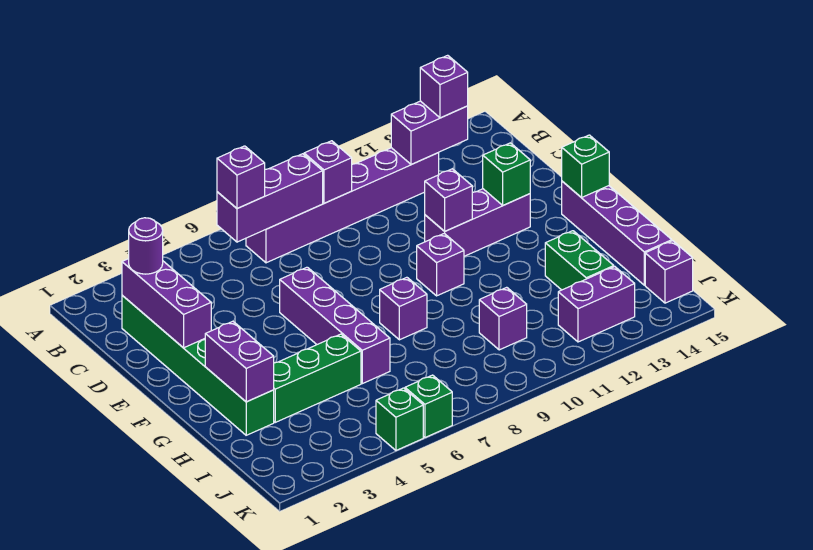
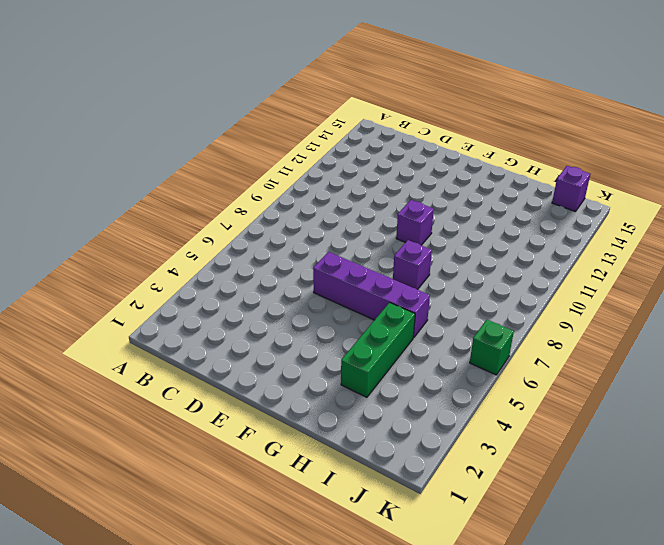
none -> purple 1x6 brick [246,148,439,263]
none -> green 1x6 brick [122,295,274,435]
none -> purple 1x3 brick [425,189,530,256]

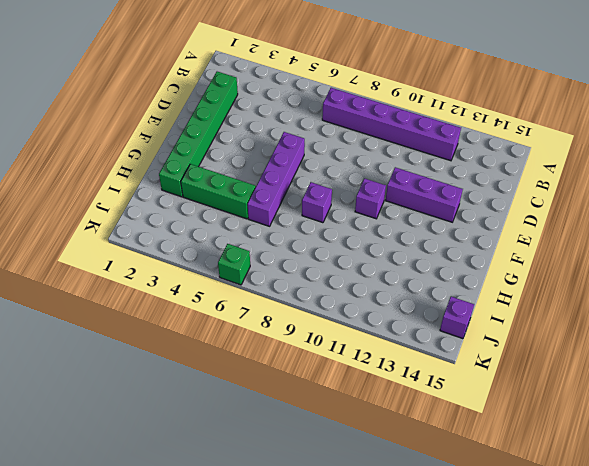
none -> purple 1x4 brick [562,181,672,285]
none -> green 1x2 brick [545,231,614,290]
none -> purple 1x1 brick [479,287,527,350]

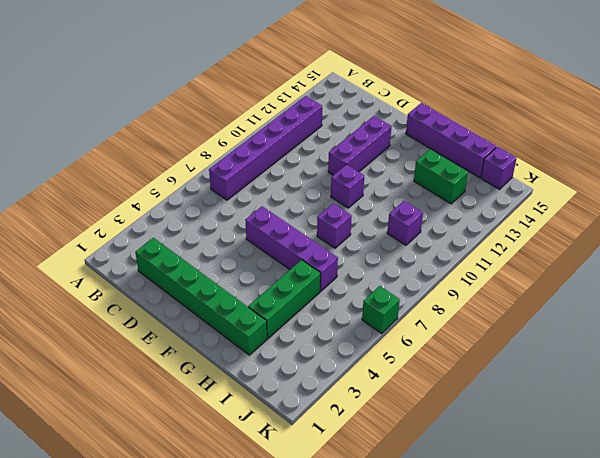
none -> purple 1x2 brick [558,267,635,342]
none -> green 1x1 brick [376,388,423,450]
none -> purple 1x3 brick [217,154,323,242]

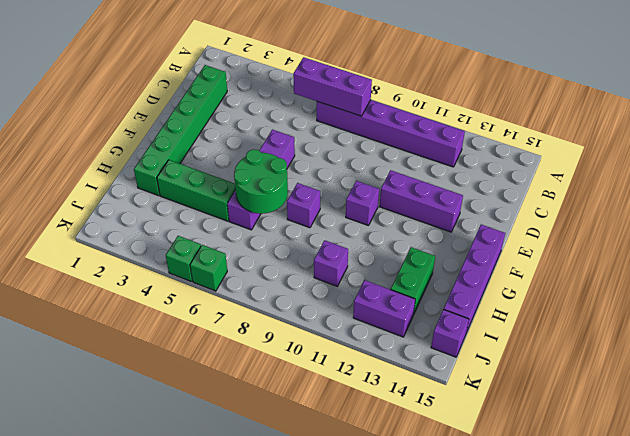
green 2x2 round brick [234,149,288,214] -> none
none -> purple 1x1 brick [304,141,352,203]
none -> purple 1x2 brick [391,101,468,165]
none -> purple 1x3 brick [122,259,211,348]

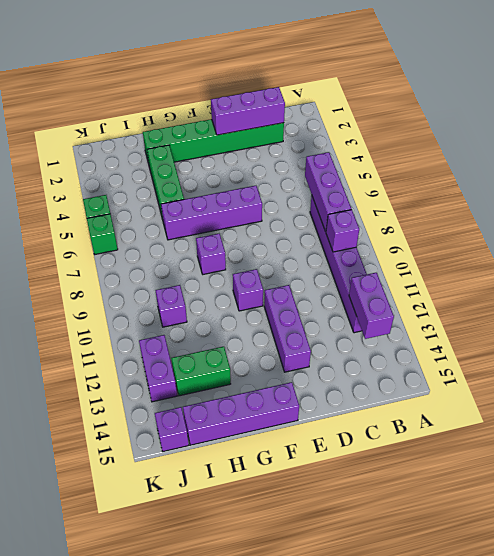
none -> purple 1x1 brick [425,169,472,231]
none -> green 1x1 brick [483,143,530,205]
none -> green 1x1 brick [562,135,609,198]

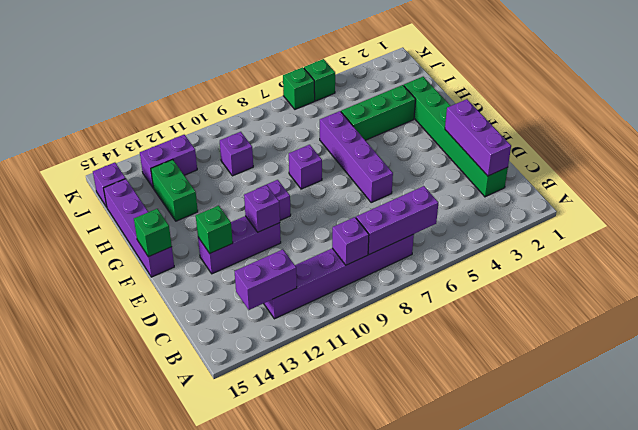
none -> purple 1x2 brick [205,321,274,402]
none -> purple 1x1 brick [217,146,265,209]
none -> purple 1x1 brick [420,55,468,118]

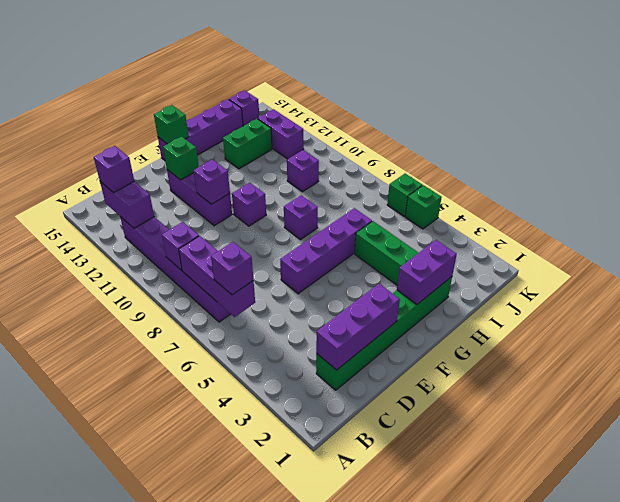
none -> purple 1x1 round brick [129,218,163,274]

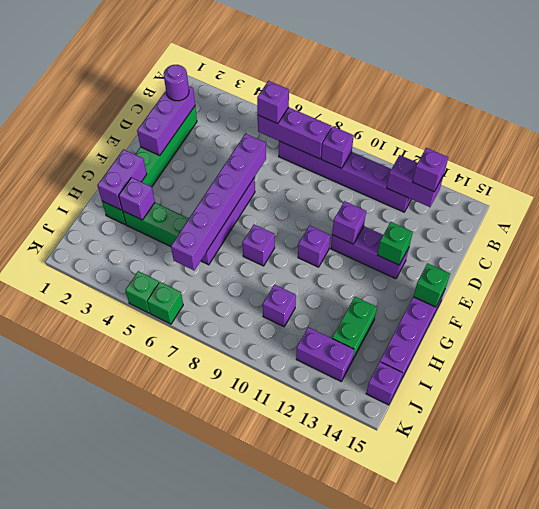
purple 1x6 brick [171,134,266,270] -> none
purple 1x1 brick [119,178,155,220] -> none

